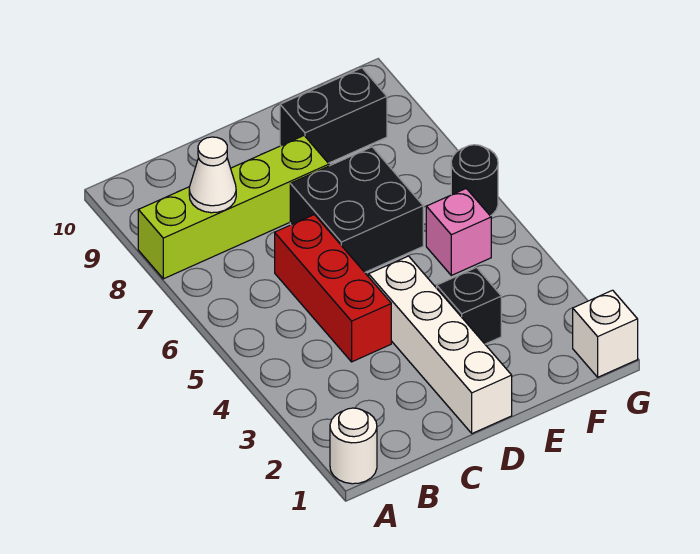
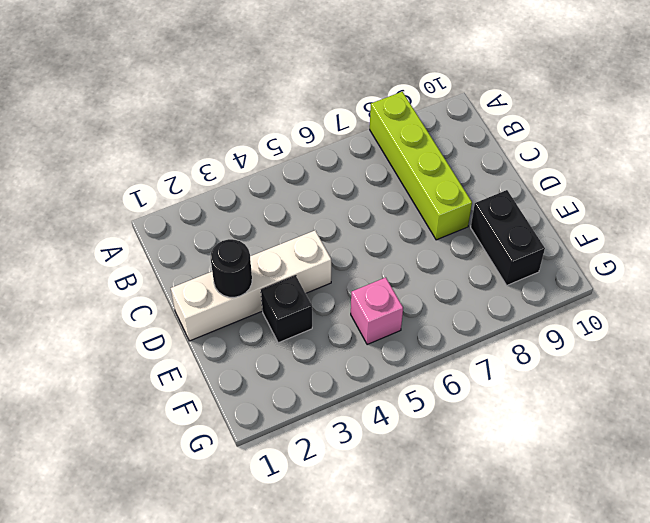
black 1x1 round brick [211,239,252,297] -> black 1x1 round brick moved to [451,145,498,216]
none -> white 1x1 round brick [330,408,377,484]
none -> red 1x3 brick [275,215,391,362]

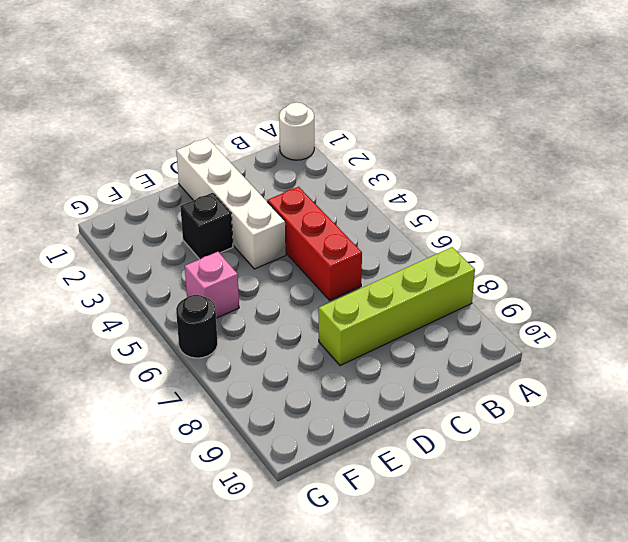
none -> black 2x2 brick [290,147,423,272]
none -> black 1x2 brick [280,68,387,163]

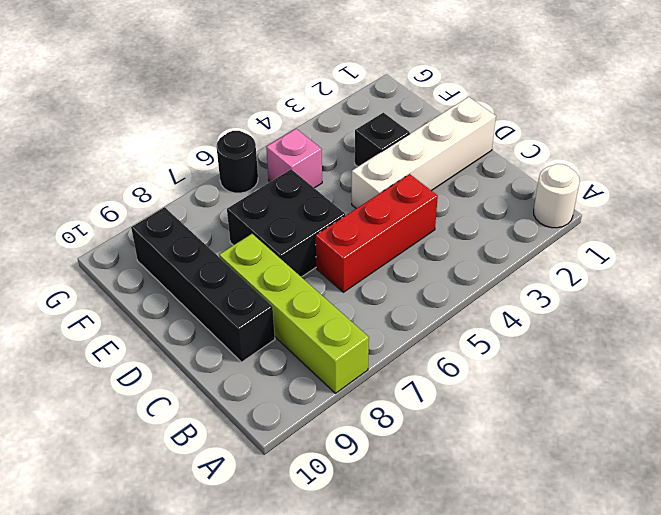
black 1x4 brick [131,207,275,362] -> black 1x2 brick [280,68,387,163]
none -> white 1x1 brick [573,290,638,377]
none -> white 1x1 cone [189,137,236,213]

